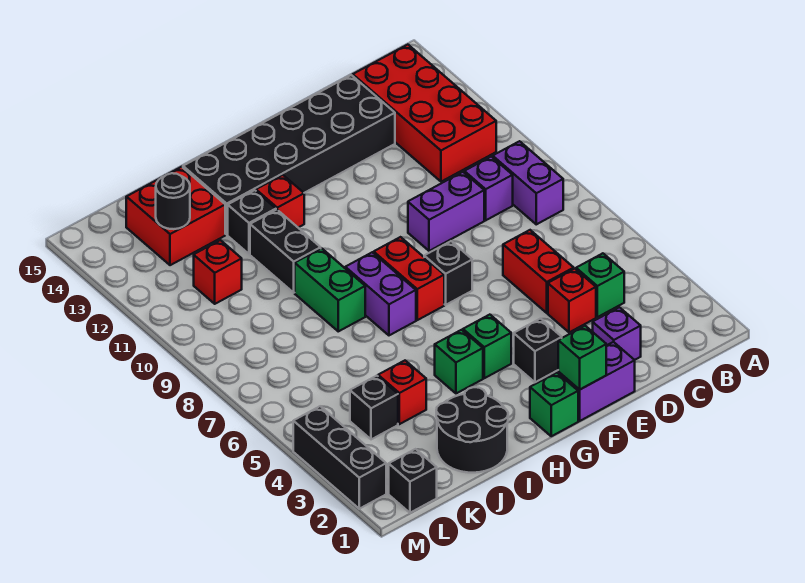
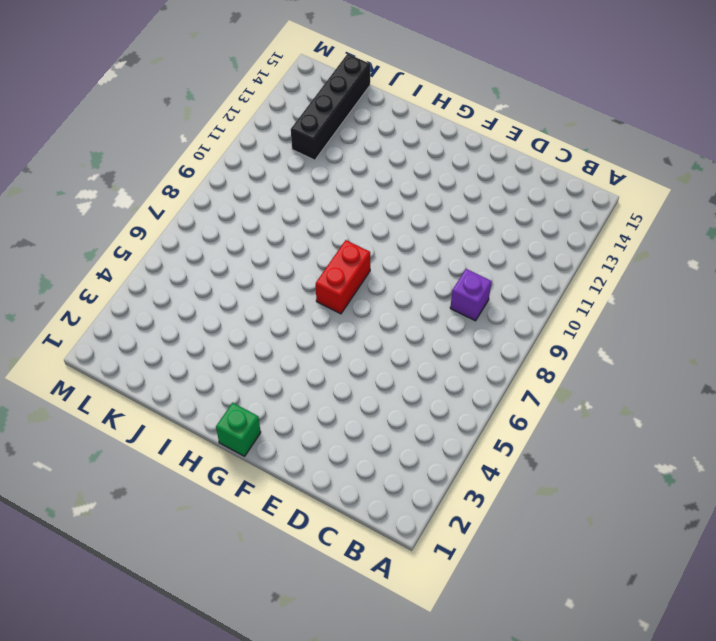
black 1x4 brick [291,54,370,160] -> red 2x2 brick [126,167,225,265]
none -> purple 1x2 brick [493,141,563,224]
none -> red 2x4 brick [353,45,496,182]
none -> green 1x1 brick [576,253,624,317]
none -> purple 1x1 brick [593,307,641,360]

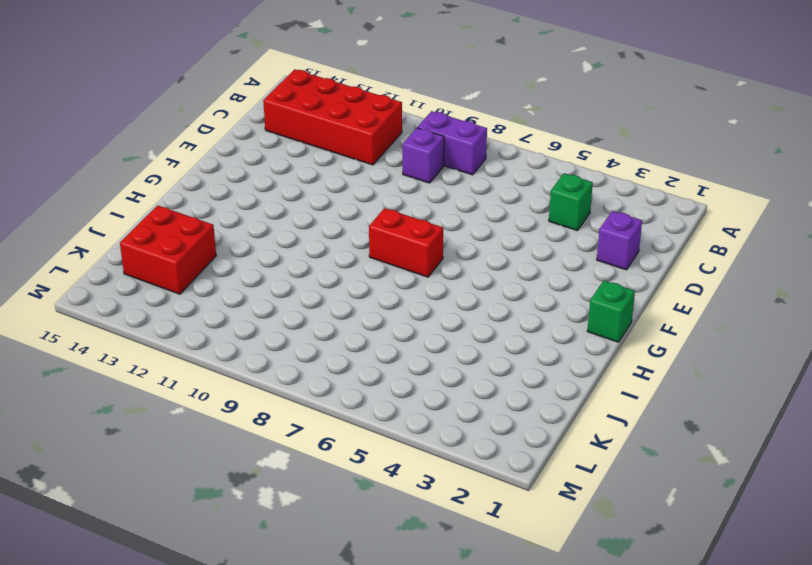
none -> red 1x1 brick [548,269,596,332]
none -> red 1x2 brick [503,230,574,313]
none -> purple 1x2 brick [408,172,484,251]
none -> black 2x6 brick [183,75,395,234]

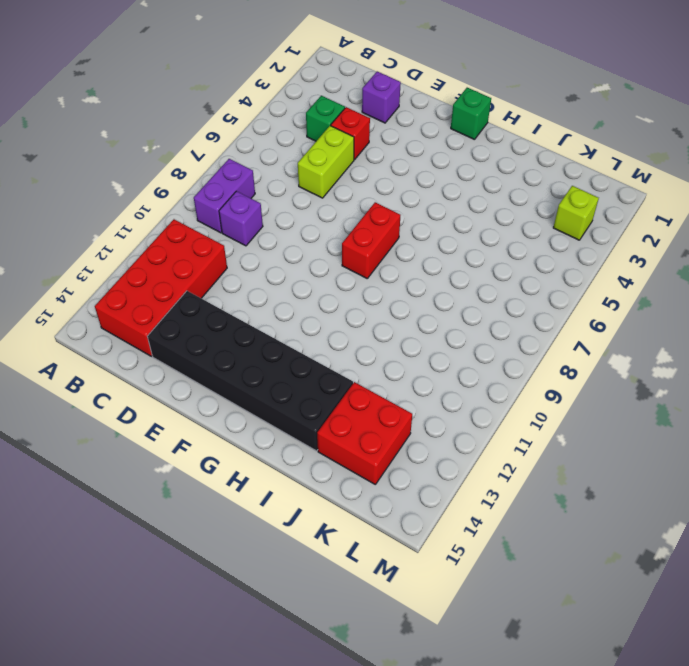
lime 1x2 brick [298,126,354,198] -> red 1x2 brick [503,230,574,313]
lime 1x1 brick [553,186,599,240] -> none
none -> purple 1x2 brick [408,172,484,251]
none -> purple 1x2 brick [558,342,635,421]
none -> black 1x1 brick [514,319,562,382]
none -> black 1x1 brick [424,241,472,305]

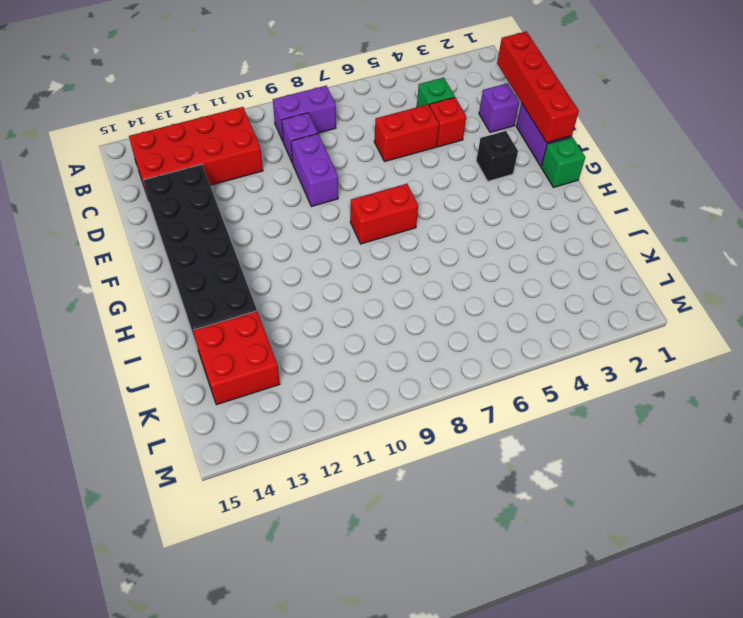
red 1x4 brick [497,31,579,143] -> green 1x1 brick [558,326,606,390]
none -> black 1x1 brick [424,241,472,305]
none -> green 1x1 brick [463,315,511,378]
none -> green 1x1 brick [435,330,483,394]
none -> purple 1x2 brick [345,252,416,335]

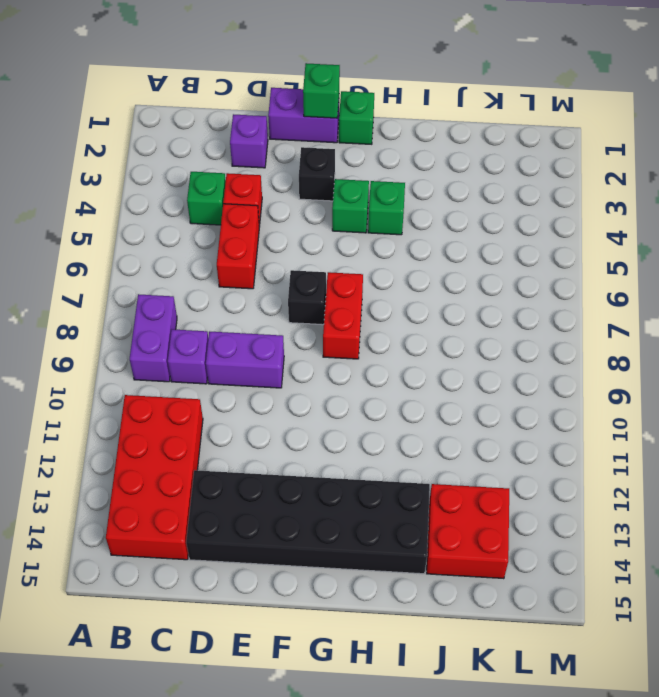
none -> purple 1x2 brick [345,252,416,335]
none -> red 1x1 brick [256,175,304,227]
none -> black 2x2 round brick [436,387,508,473]
none -> green 1x2 brick [295,248,365,331]

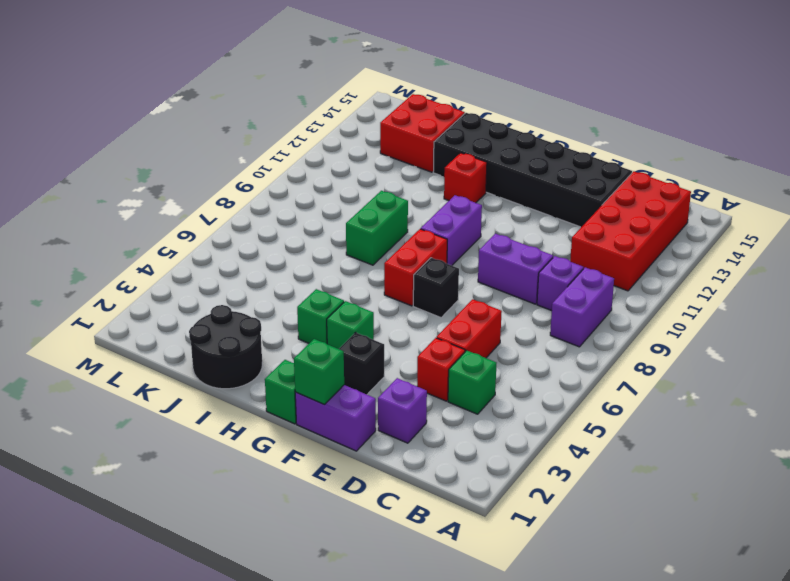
purple 1x2 brick [421,195,482,266] -> purple 1x2 brick moved to [345,252,416,335]
none -> black 1x2 brick [250,210,321,293]
none -> black 1x1 brick [228,190,276,254]
none -> red 1x1 brick [378,361,426,424]
none -> black 1x1 brick [350,376,398,439]

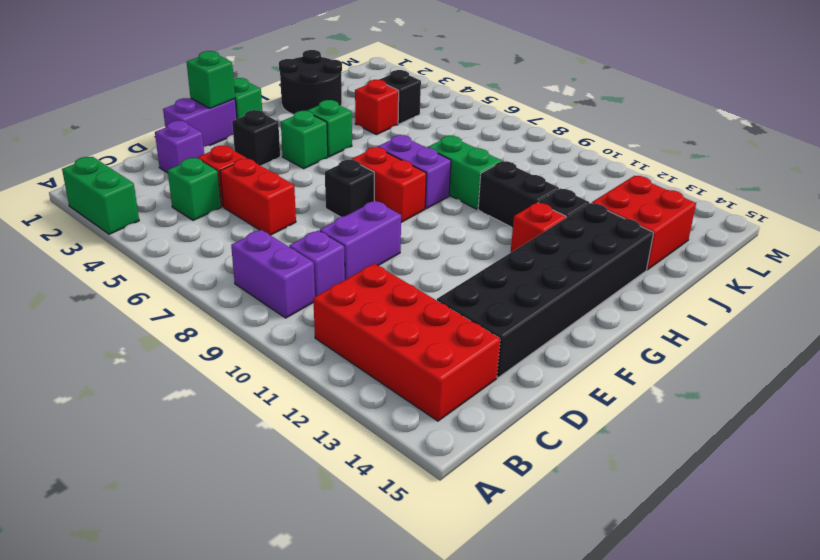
green 1x2 brick [62,157,139,234] -> none
none -> red 1x1 brick [194,240,242,304]
none -> black 1x1 brick [389,449,437,513]
none -> black 1x3 brick [293,406,386,509]
none -> black 1x1 round brick [156,173,190,229]

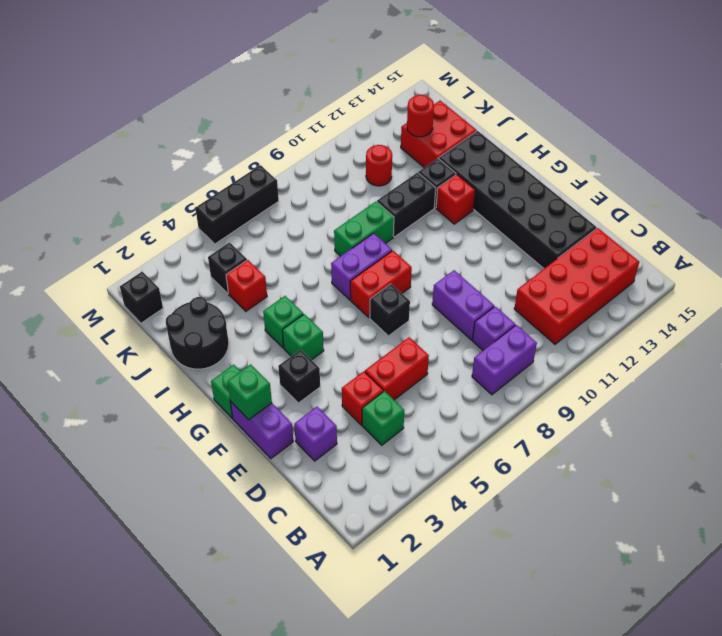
red 1x1 round brick [366,145,392,186] -> red 1x1 brick [194,240,242,304]
red 1x1 round brick [407,95,434,137] -> black 1x1 round brick [156,173,190,229]
black 1x3 brick [195,165,279,244] -> black 1x3 brick moved to [293,406,386,509]

